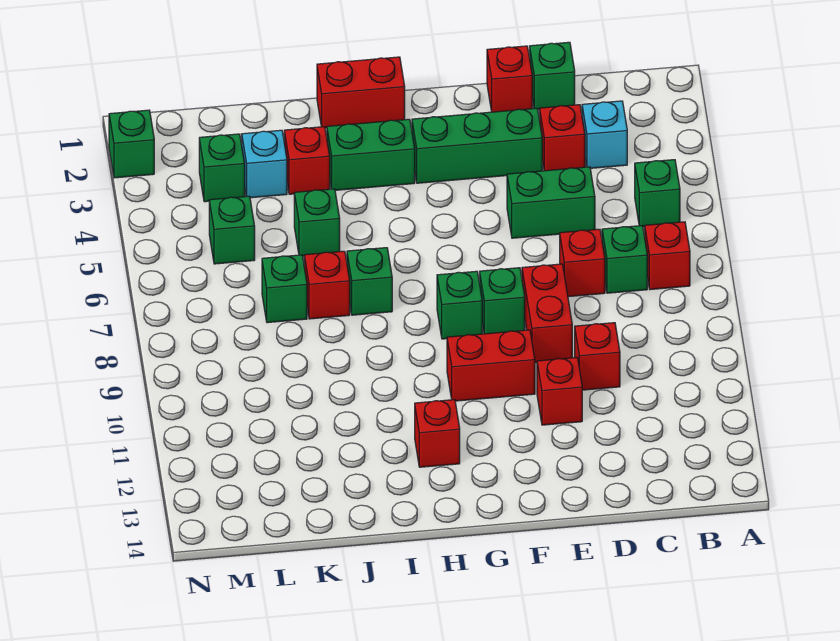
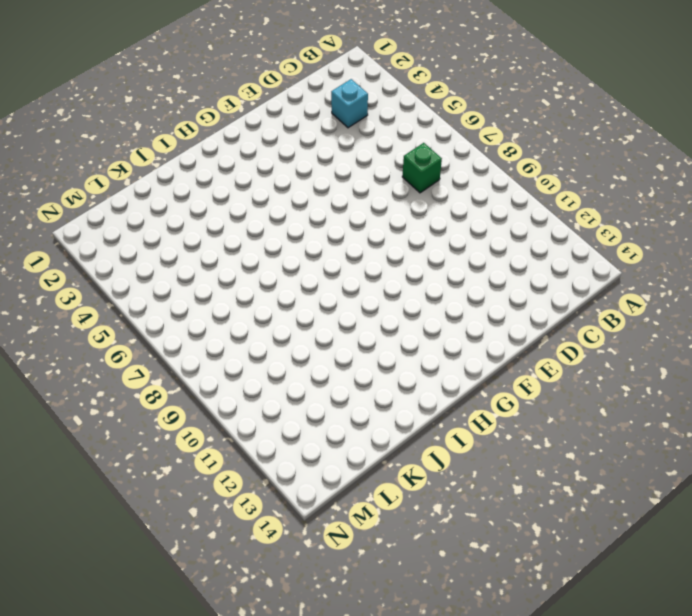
none -> green 1x1 brick [635,160,680,227]
none -> red 1x1 brick [645,222,690,290]
none -> green 1x1 brick [530,42,575,110]

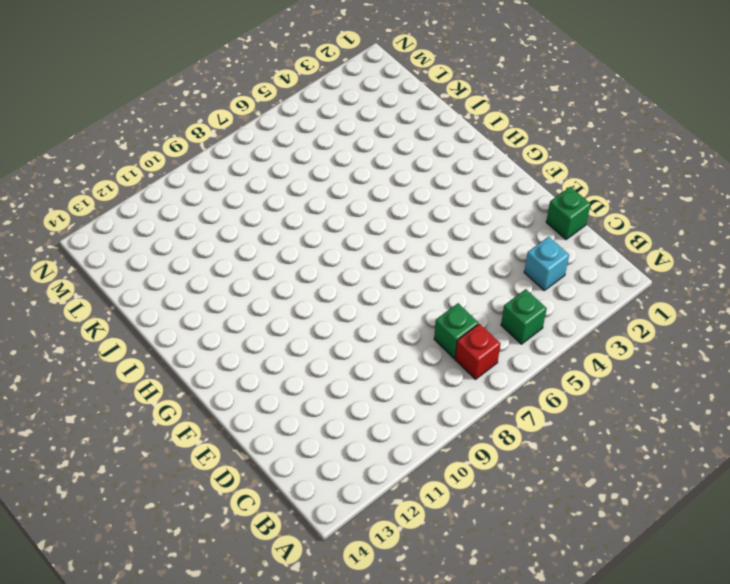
none -> red 1x1 brick [540,105,585,171]
none -> green 1x2 brick [507,167,595,238]
none -> red 1x1 brick [560,229,605,297]

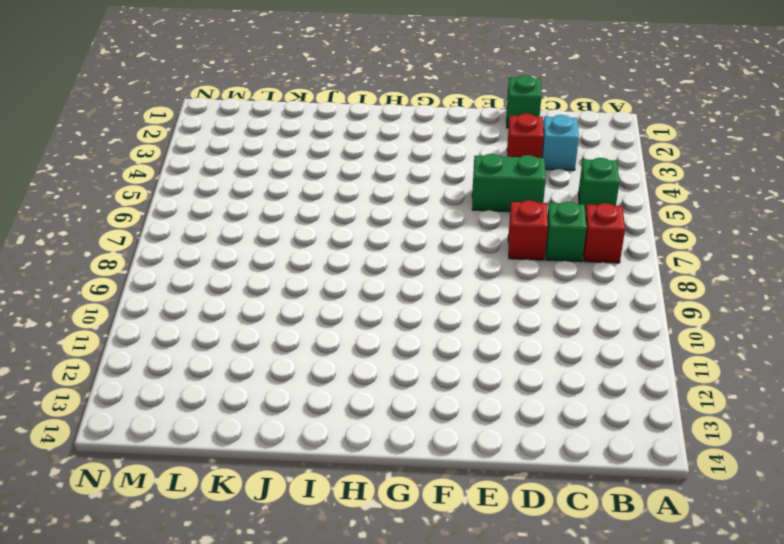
none -> red 1x1 brick [575,323,620,390]
none -> red 1x1 brick [487,46,532,112]
none -> green 1x3 brick [412,108,542,183]

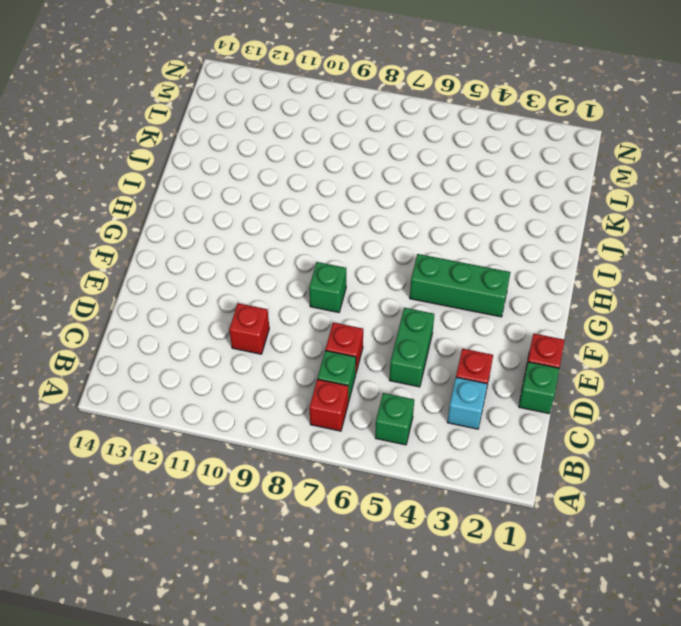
green 1x3 brick [410,254,510,317] -> green 1x3 brick turned to [412,108,542,183]
none -> red 1x2 brick [522,264,572,363]
none -> red 1x1 brick [537,358,582,425]
none -> red 1x2 brick [447,330,535,401]

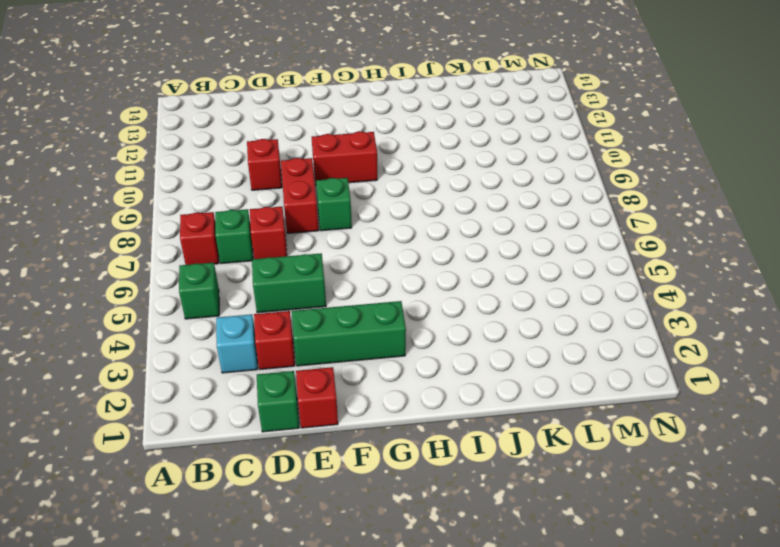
none -> red 1x1 brick [537,358,582,425]
none -> green 1x1 brick [437,271,482,339]
none -> red 1x2 brick [317,57,405,128]

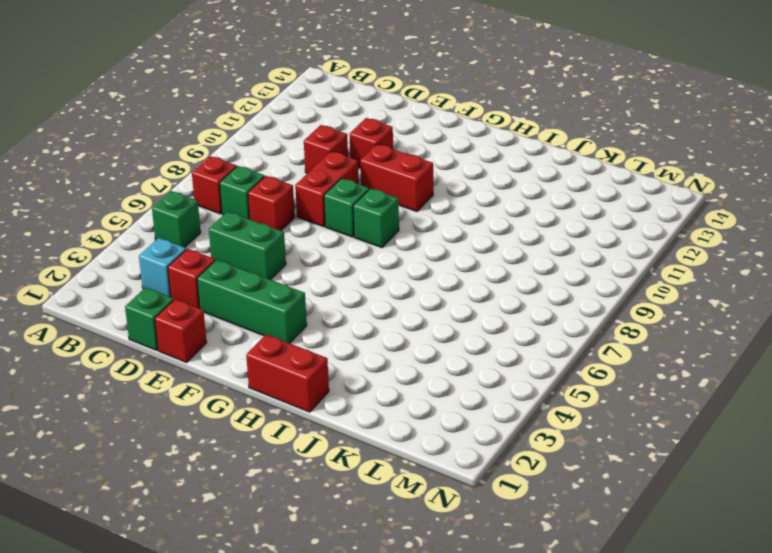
none -> green 1x2 brick [327,119,415,190]
none -> red 1x1 brick [415,400,460,467]
none -> green 1x1 brick [347,248,392,315]

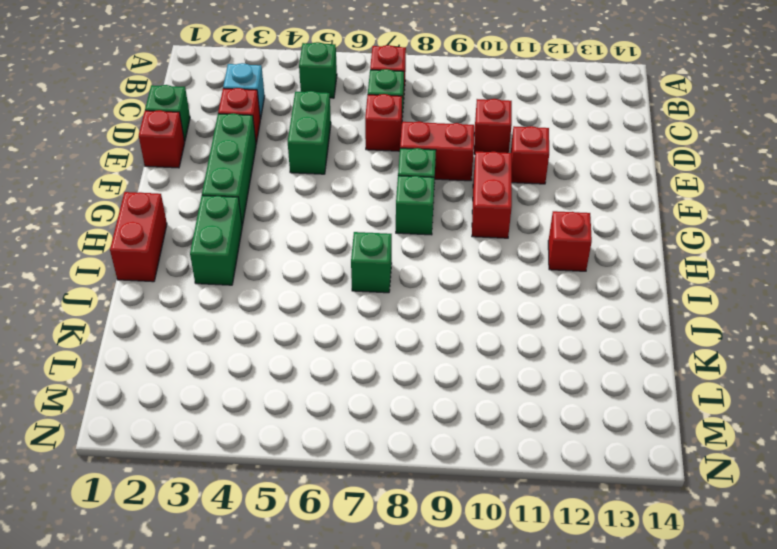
none -> red 1x1 brick [284,127,330,194]
none -> green 1x1 brick [294,189,340,256]
none -> red 1x1 brick [304,251,350,319]

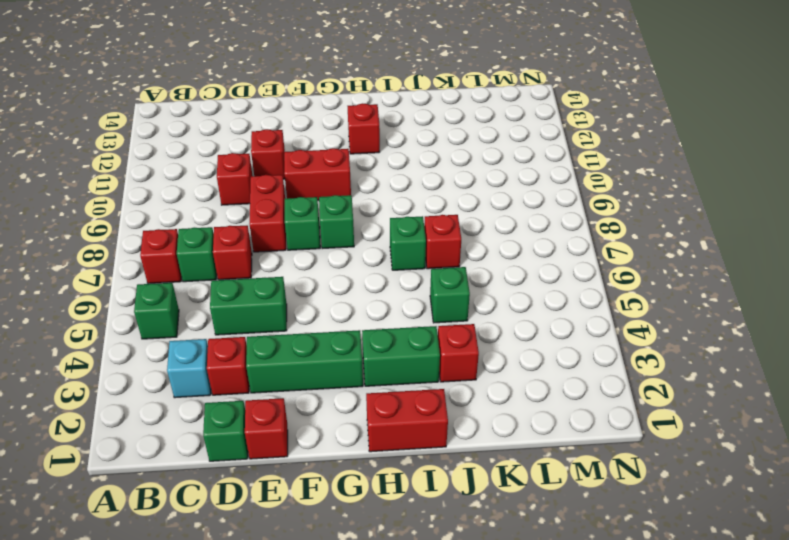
none -> cyan 1x1 brick [242,130,287,198]
none -> green 1x1 brick [262,255,307,323]
none -> green 1x1 brick [199,134,245,202]

